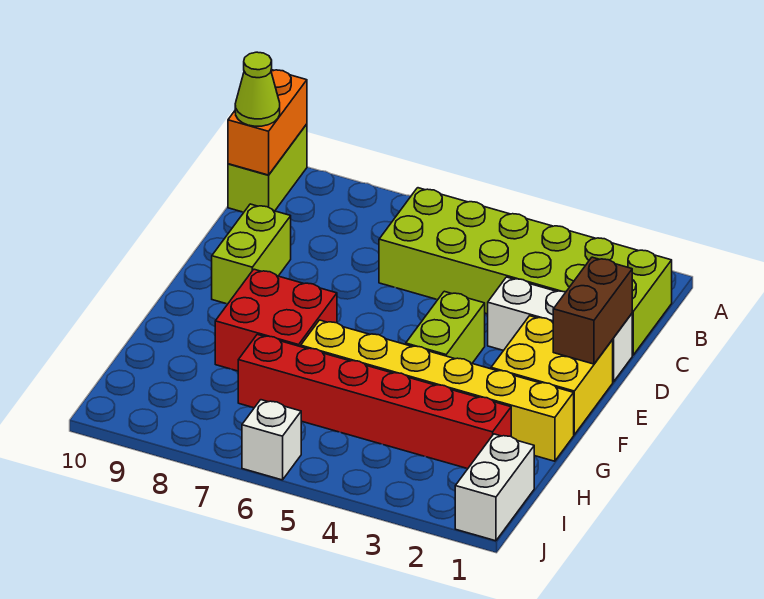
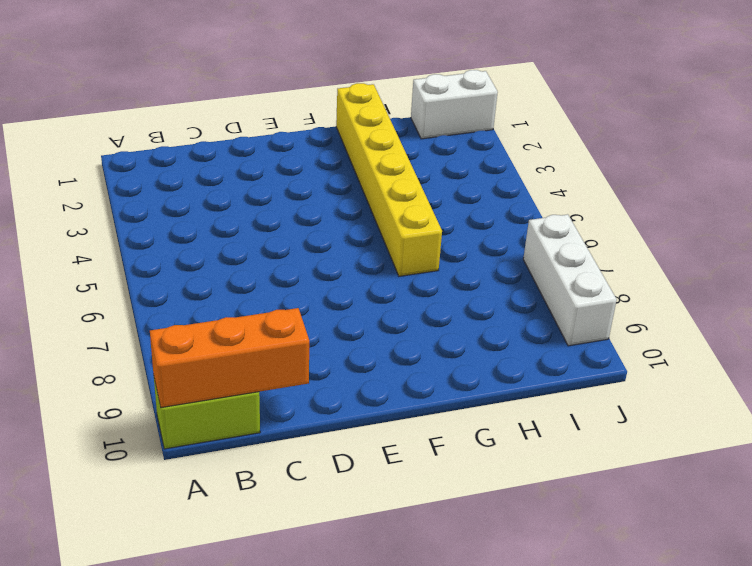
orange 1x3 brick [150,308,309,408] -> orange 1x2 brick [228,70,307,175]
white 1x3 brick [523,214,617,346] -> white 1x3 brick moved to [488,277,632,382]
none -> lime 2x6 brick [379,188,672,355]
none -> lime 1x2 brick [212,204,291,304]
none -> yellow 2x2 brick [491,316,613,435]

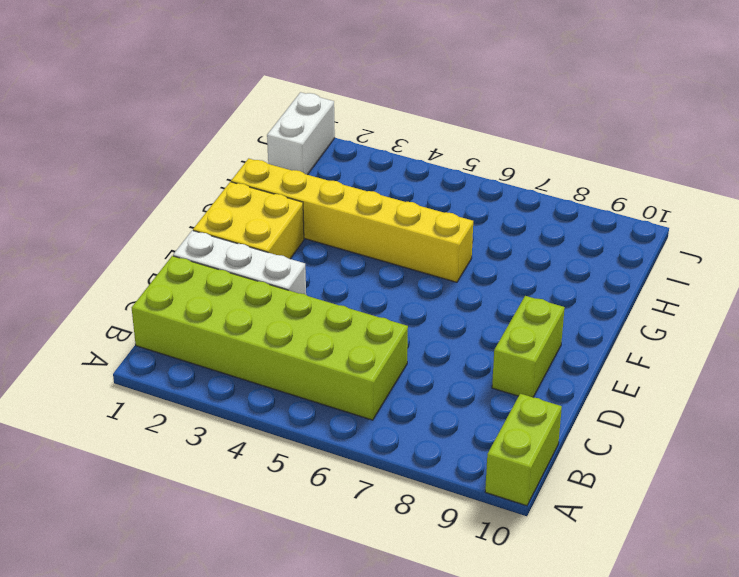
none -> lime 1x2 brick [406,291,485,363]
none -> red 2x2 brick [215,269,337,371]
none -> red 1x6 brick [238,334,511,469]

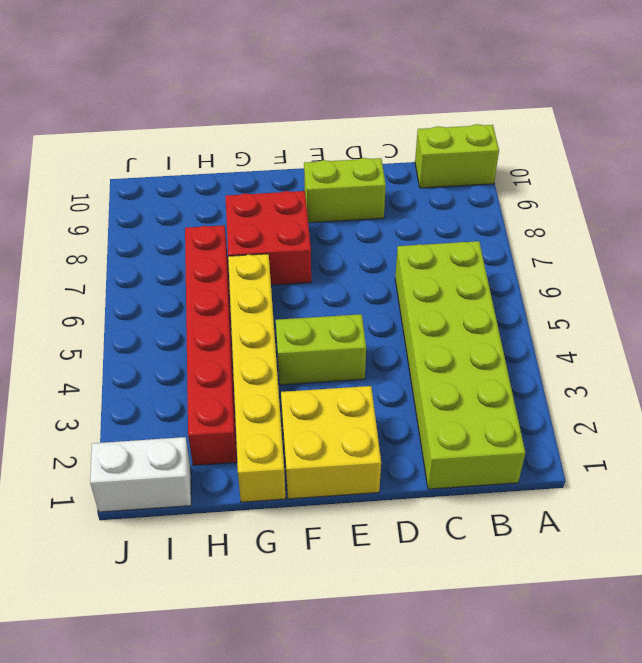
none -> white 1x3 brick [488,277,632,382]
none -> white 1x1 brick [242,400,301,480]
none -> orange 1x2 brick [228,70,307,175]

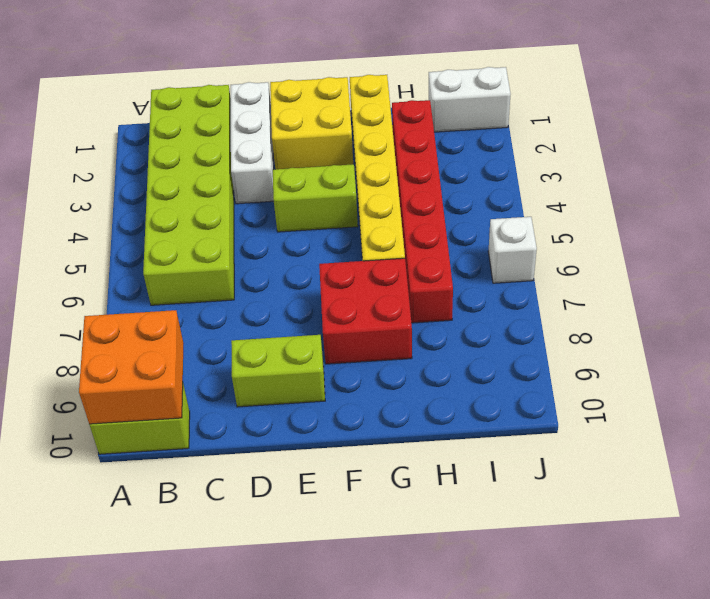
orange 2x2 brick [79,310,184,424] -> orange 1x2 brick [228,70,307,175]
none -> brown 1x2 brick [553,257,632,364]
none -> lime 1x1 cone [235,52,280,126]

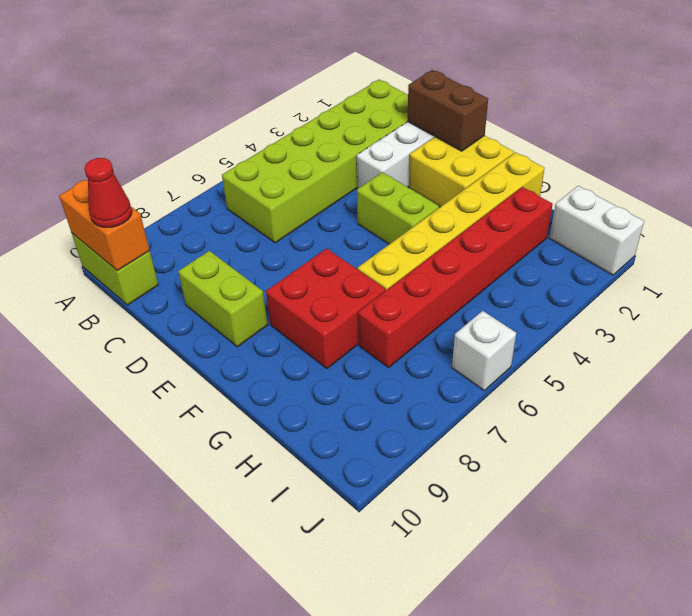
red 1x1 cone [84,158,132,228] -> lime 1x1 cone [235,52,280,126]

